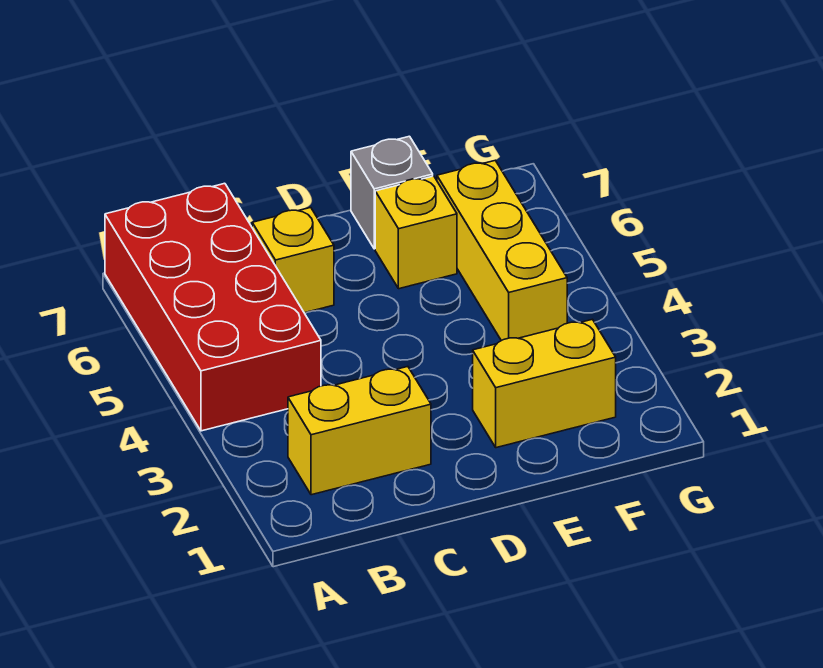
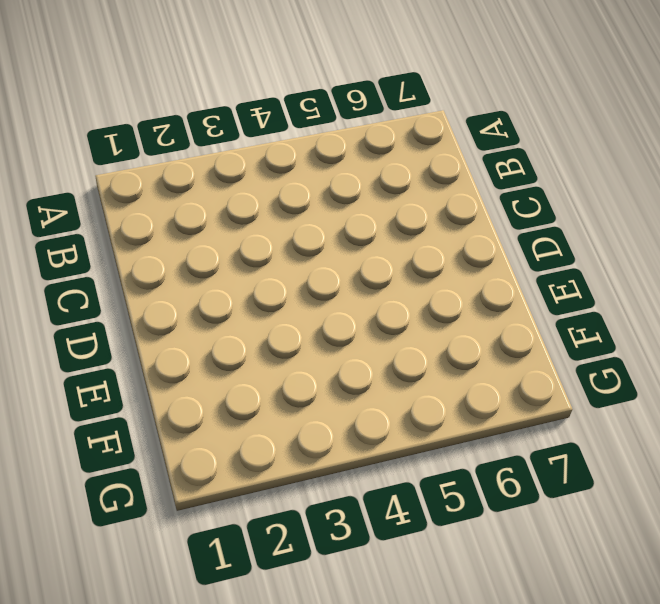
none -> red 2x4 brick [105,183,321,431]
none -> yellow 1x2 brick [288,367,431,495]

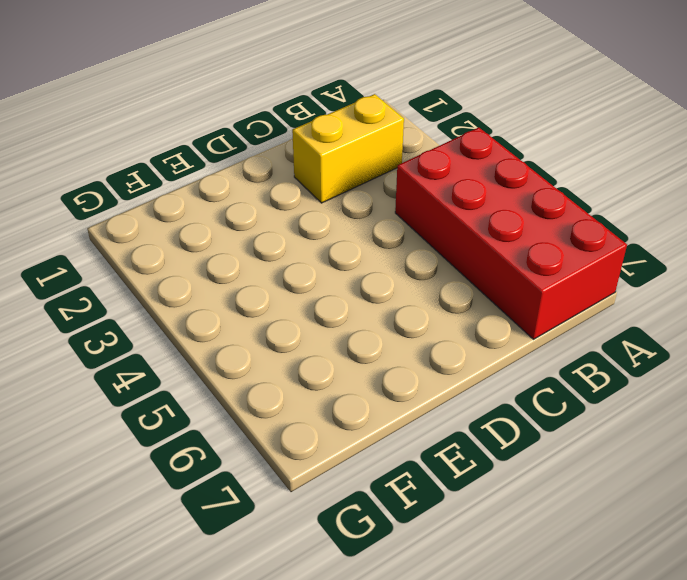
none -> yellow 1x1 brick [252,208,334,313]
none -> yellow 1x2 brick [473,319,616,448]

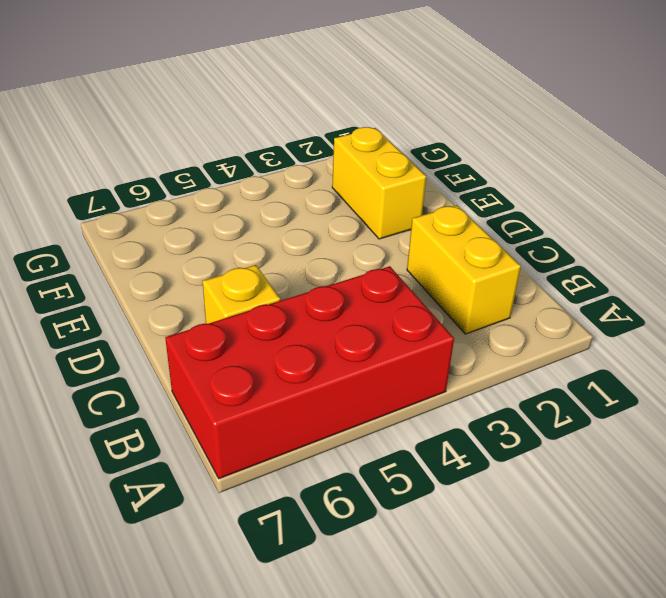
none -> yellow 1x1 brick [375,176,457,289]
none -> grey 1x1 brick [351,136,433,249]

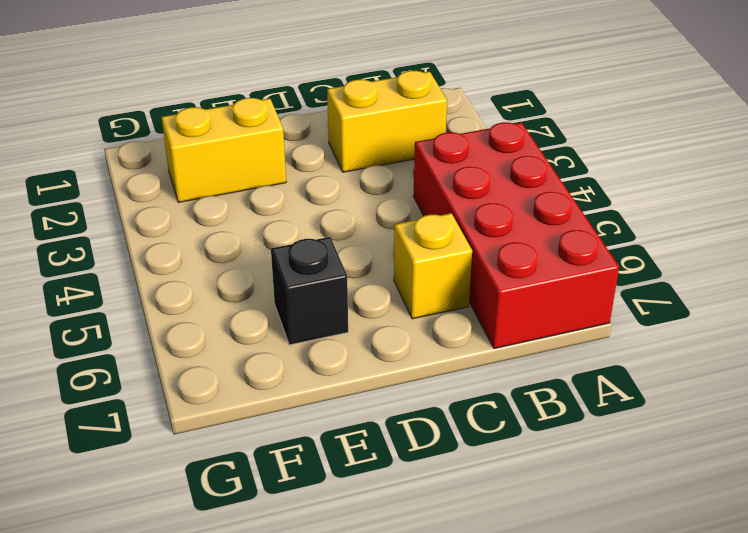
black 1x1 brick [271,237,348,345] -> yellow 1x1 brick [375,176,457,289]
none -> grey 1x1 brick [351,136,433,249]
none -> yellow 1x3 brick [437,161,567,341]

